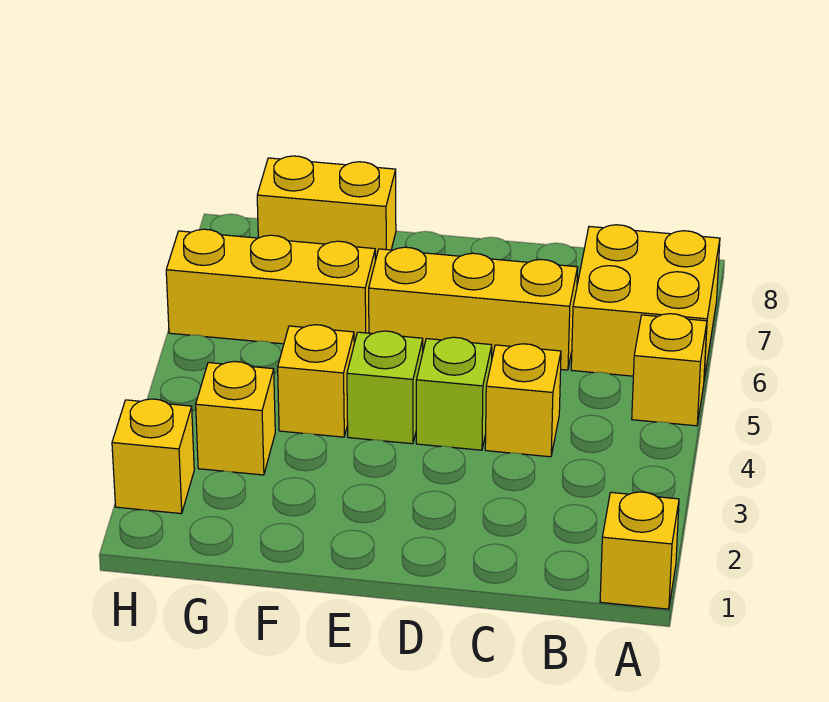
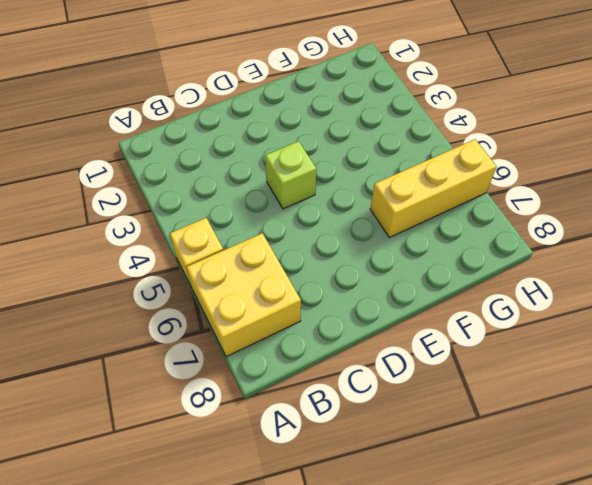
none -> yellow 1x1 brick [600,492,679,609]
none -> yellow 1x1 brick [485,344,561,457]
none -> yellow 1x3 brick [369,247,578,370]

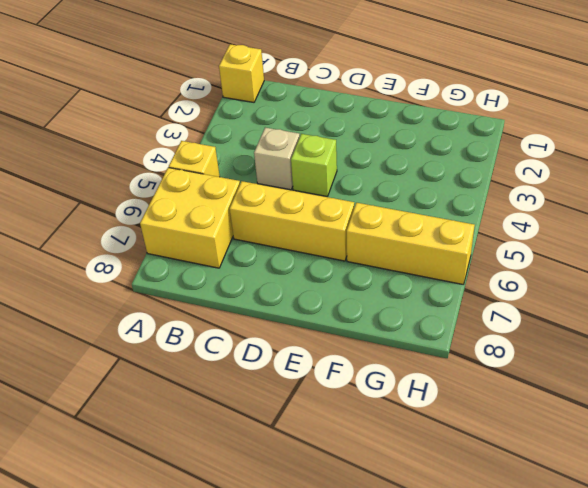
tan 1x1 brick [254,128,300,190] -> yellow 1x1 brick [485,344,561,457]
none -> lime 1x1 brick [347,331,423,444]
none -> yellow 1x1 brick [278,325,354,437]
none -> yellow 1x2 brick [257,156,396,261]

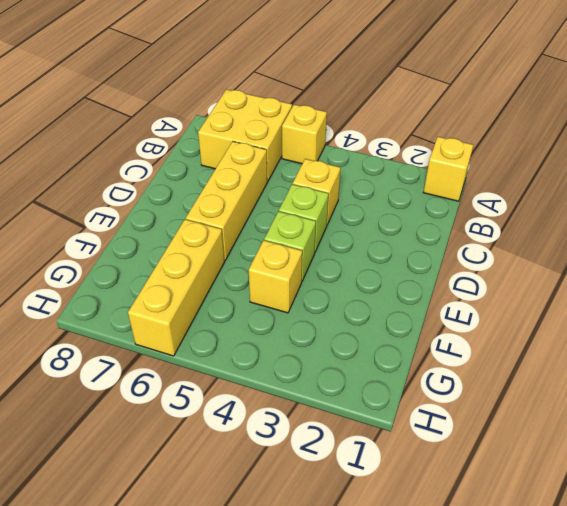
none -> yellow 1x2 brick [257,156,396,261]
none -> yellow 1x1 brick [196,361,275,475]
none -> yellow 1x1 brick [112,399,194,514]

